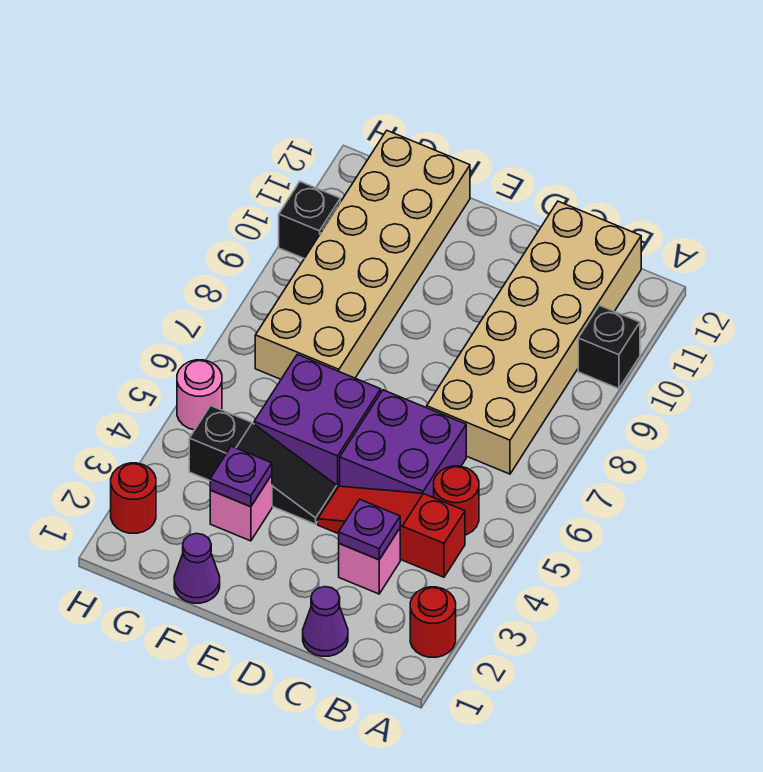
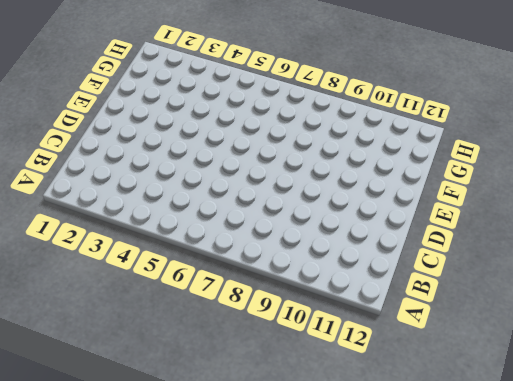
none -> red 1x1 round brick [410,587,456,657]
none -> black 1x1 brick [578,305,640,389]
none -> red 1x3 slope [318,486,465,577]

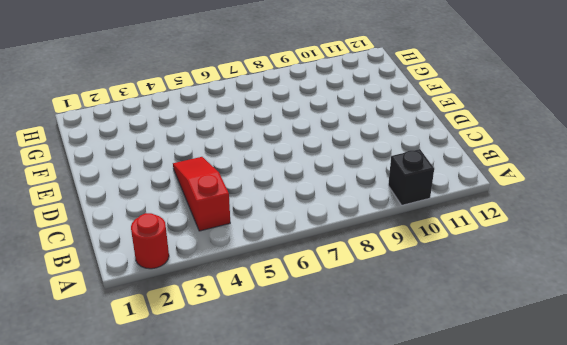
none -> red 1x1 round brick [434,466,479,535]
none -> tan 2x6 brick [427,201,641,474]
none -> purple 1x1 cone [303,587,348,656]

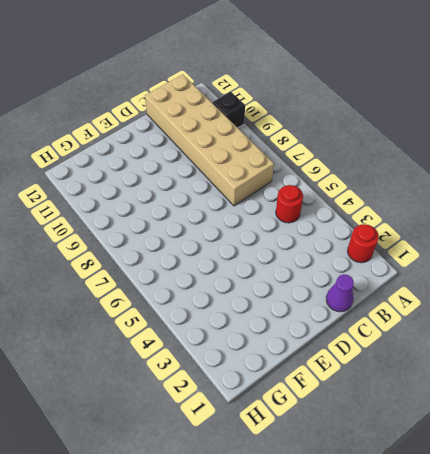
none -> red 1x3 slope [318,486,465,577]
none -> pink 1x1 brick [339,528,400,594]
none -> purple 2x2 brick [340,390,466,498]

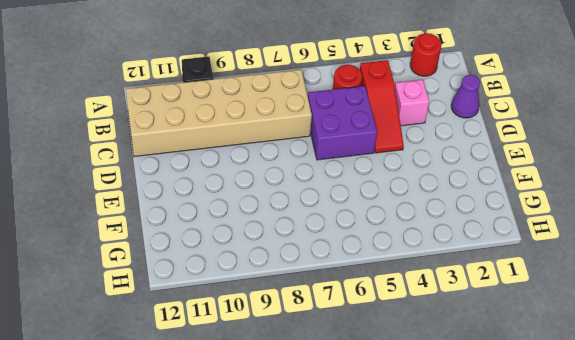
none -> black 1x3 slope [189,406,337,524]
none -> purple 2x2 brick [254,354,381,488]
none -> purple 1x1 cone [174,533,220,603]

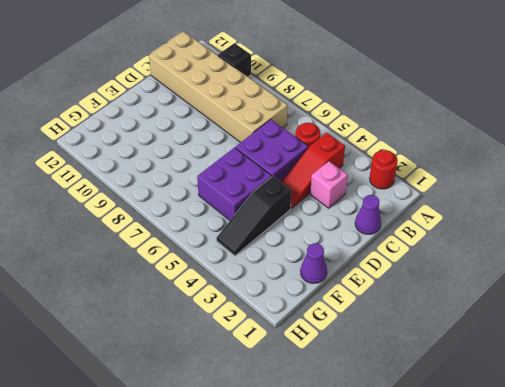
black 1x3 slope [216,176,291,256] -> black 1x3 slope turned to [189,406,337,524]
none -> pink 1x1 brick [210,475,272,541]
none -> tan 2x6 brick [255,131,470,379]
none -> red 1x1 round brick [111,463,156,533]

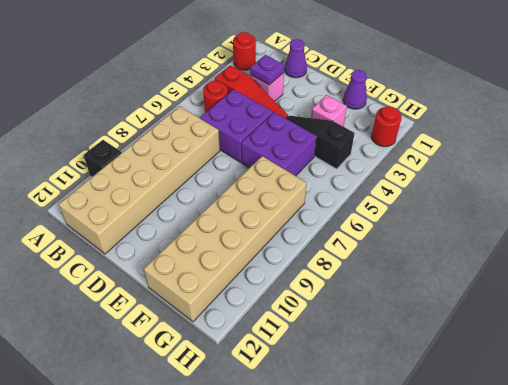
none -> pink 1x1 round brick [177,360,222,430]
none -> black 1x1 brick [279,182,340,258]
none -> purple 1x1 plate [210,446,272,507]

